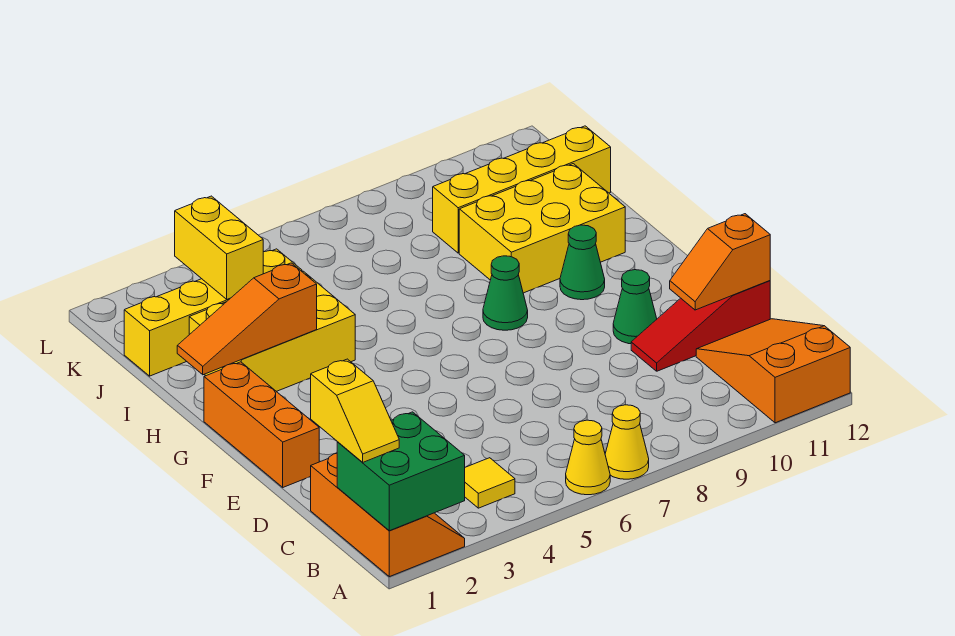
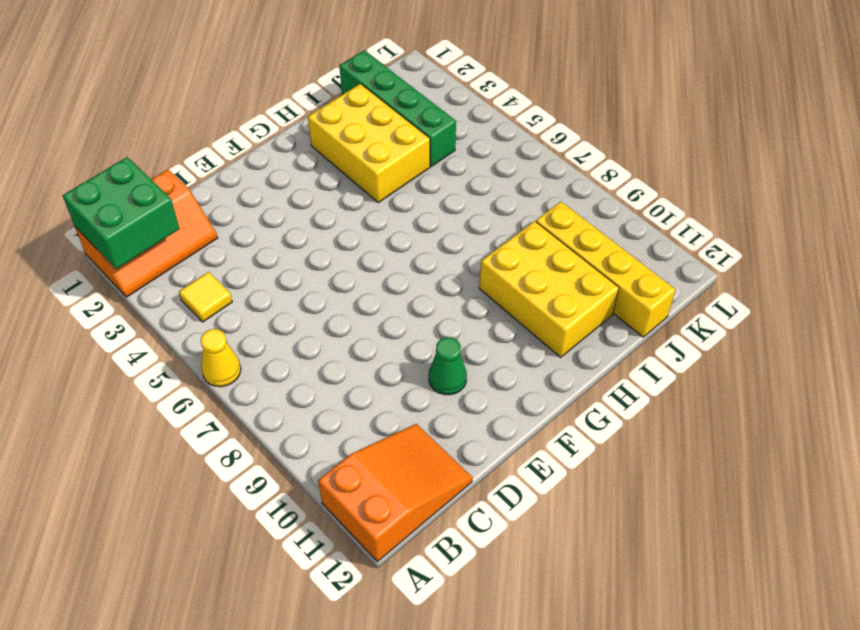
green 1x4 brick [339,50,456,167] -> yellow 1x4 brick [124,249,302,376]
none -> yellow 1x1 cone [605,405,649,479]
none -> red 1x3 slope [631,281,770,371]
none -> orange 1x3 brick [204,362,319,487]

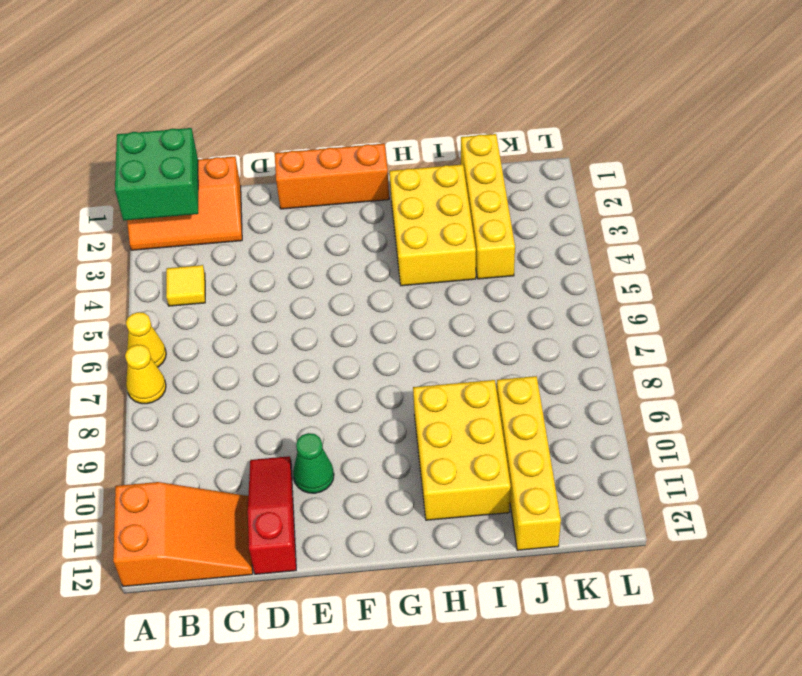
none -> green 1x1 cone [483,256,528,330]
none -> green 1x1 cone [560,225,605,300]
none -> orange 1x2 slope [670,214,770,310]

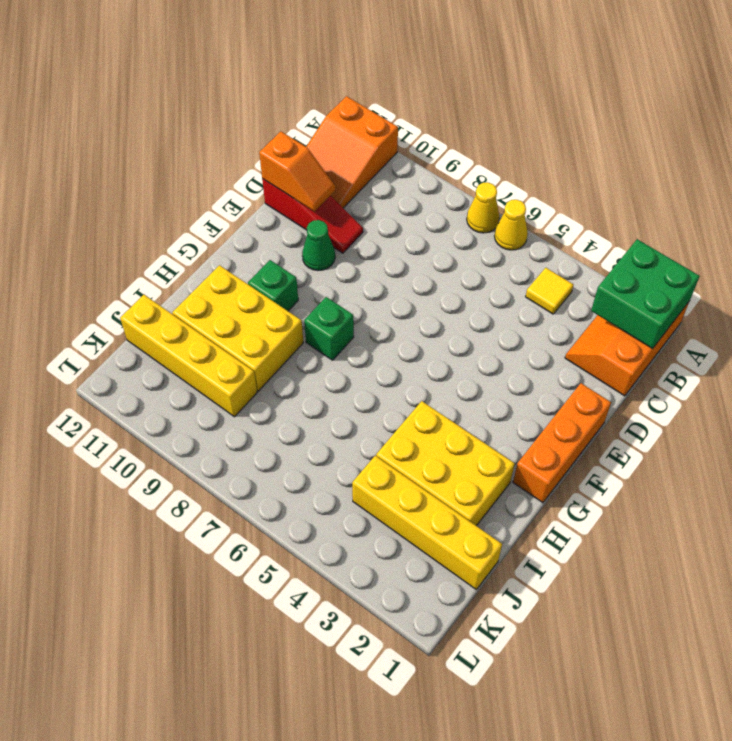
green 1x1 brick [304,297,354,360] -> green 1x1 cone [483,256,528,330]
green 1x1 brick [248,260,298,311] -> green 1x1 cone [560,225,605,300]
none -> orange 1x3 slope [177,263,317,375]
none -> yellow 1x2 brick [175,196,263,299]
none -> yellow 1x2 slope [311,359,399,462]

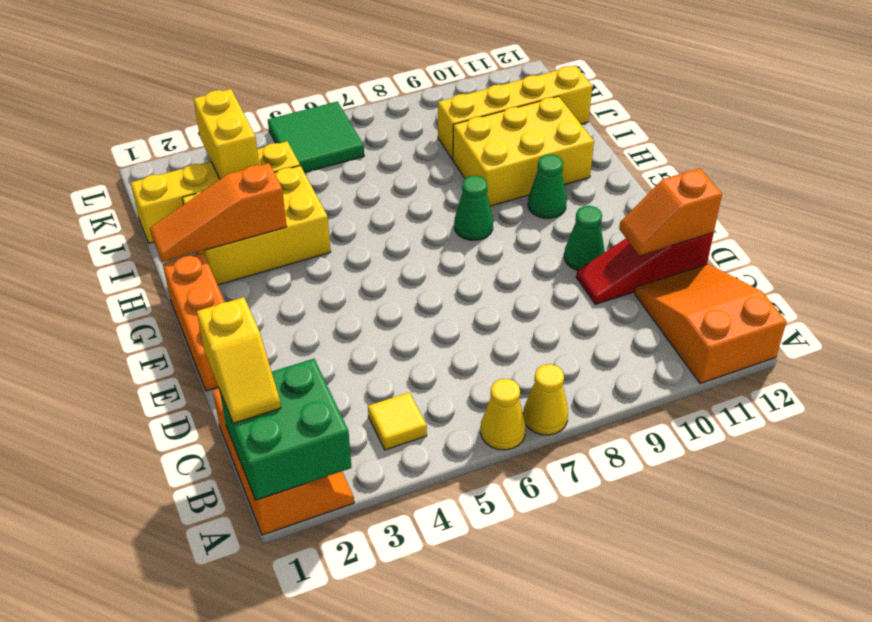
green 2x2 tile [268,102,364,173] -> none

